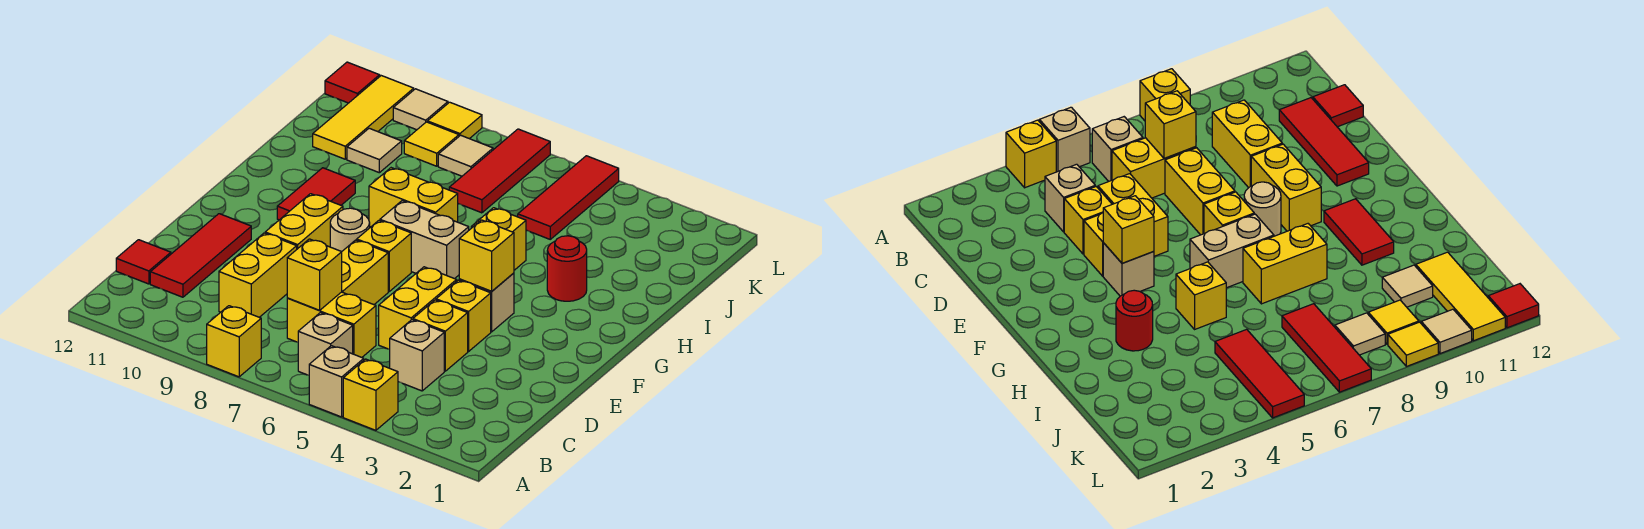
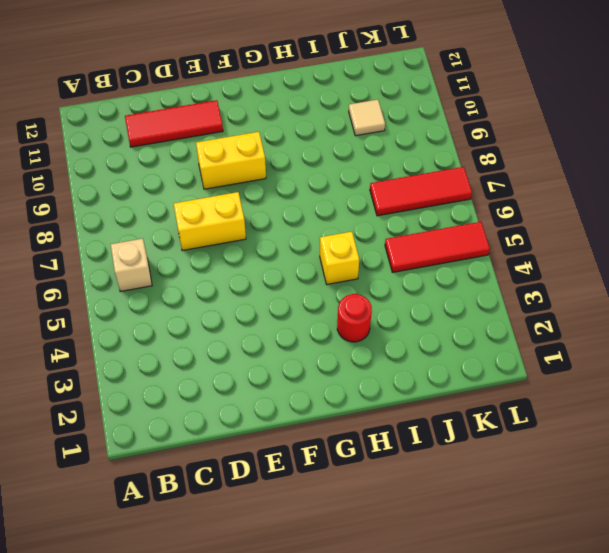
none -> yellow 1x1 brick [343,359,398,430]
none -> tan 1x1 brick [309,346,364,417]
none -> yellow 1x1 brick [207,306,261,377]
none -> tan 1x1 brick [390,320,444,391]

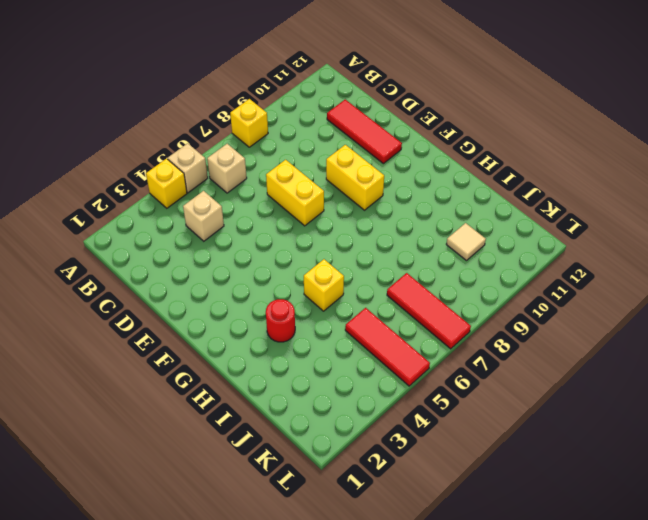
none -> yellow 1x2 brick [287,292,376,357]
none -> yellow 1x2 brick [219,233,297,317]
none -> red 1x1 tile [116,240,171,284]
none -> yellow 1x1 brick [413,300,468,371]

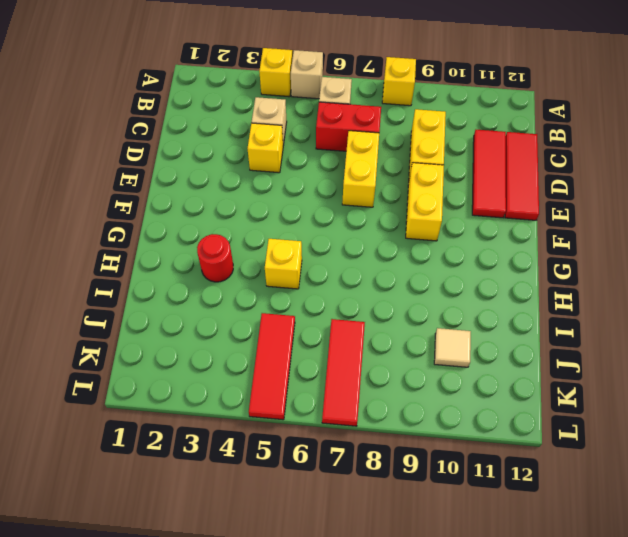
red 1x2 brick [316,102,381,151] -> yellow 1x2 brick [287,292,376,357]
red 1x3 tile [505,132,539,220] -> red 1x1 tile [116,240,171,284]
none -> yellow 1x2 brick [379,267,457,349]
none -> yellow 1x1 brick [436,280,491,351]
none -> tan 1x1 brick [459,273,514,332]
none -> yellow 1x1 brick [357,221,411,292]

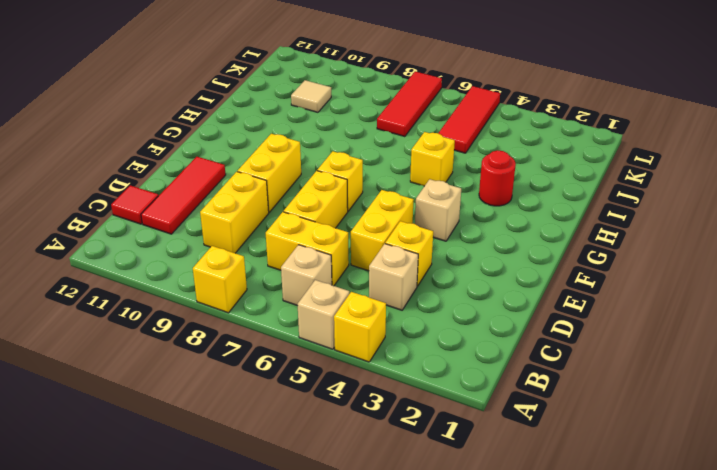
none -> yellow 1x1 brick [436,280,491,351]
none -> tan 1x1 round brick [330,208,370,252]
none -> tan 1x2 brick [380,201,469,279]
none -> red 1x2 tile [277,168,355,220]

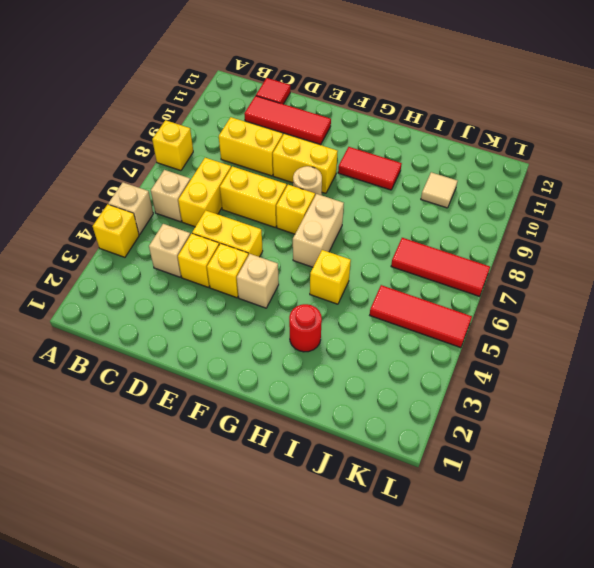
none -> yellow 1x2 brick [369,168,458,227]
none -> yellow 1x3 tile [313,76,414,159]
none -> tan 1x1 tile [438,135,493,176]
none -> yellow 1x1 tile [404,122,459,166]

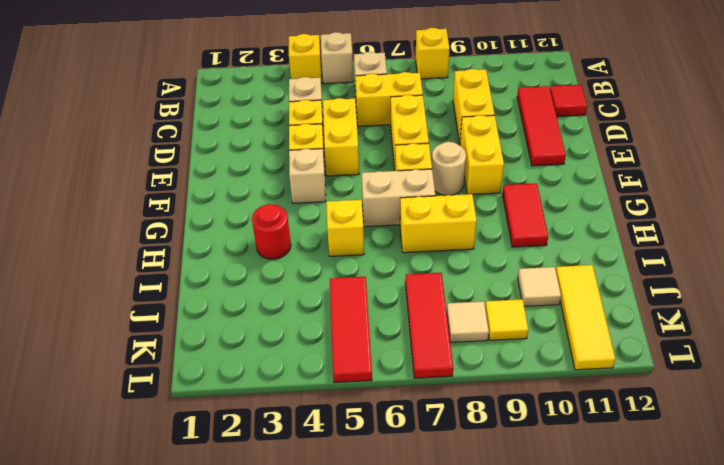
none -> yellow 1x1 tile [427,102,482,139]
none -> tan 1x1 tile [393,89,448,130]
none -> red 1x1 tile [325,62,380,103]
none -> yellow 1x1 brick [287,239,342,310]

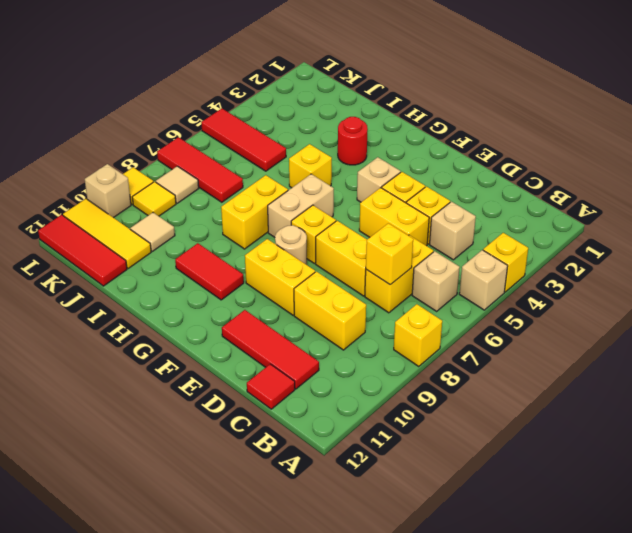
red 1x3 tile [38,215,127,286] -> red 1x1 tile [325,62,380,103]
tan 1x1 brick [85,164,131,218] -> tan 1x1 tile [393,89,448,130]
none -> yellow 1x1 brick [459,220,514,291]

